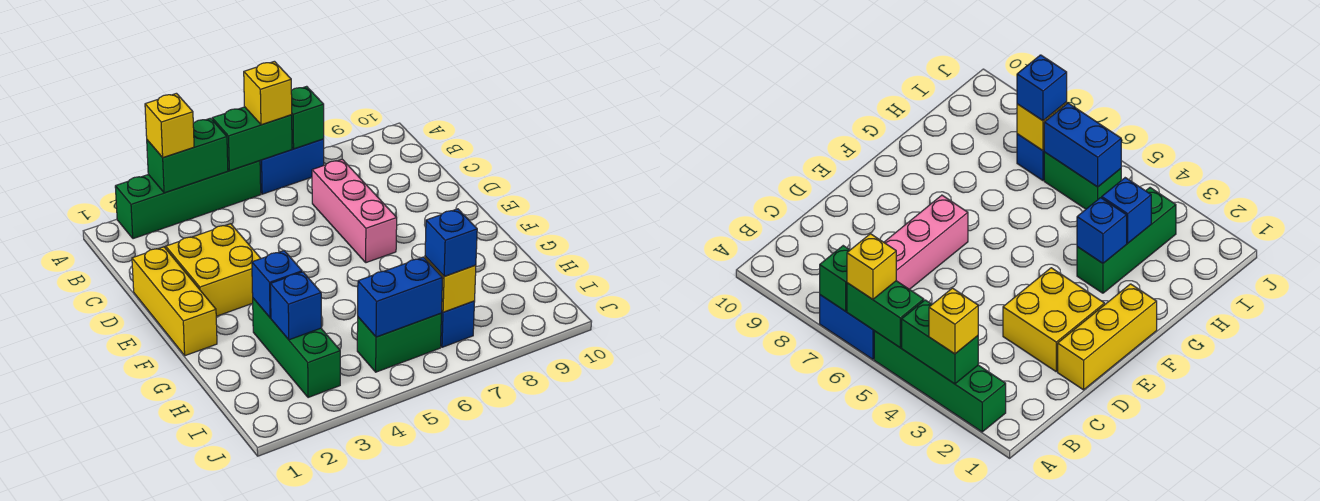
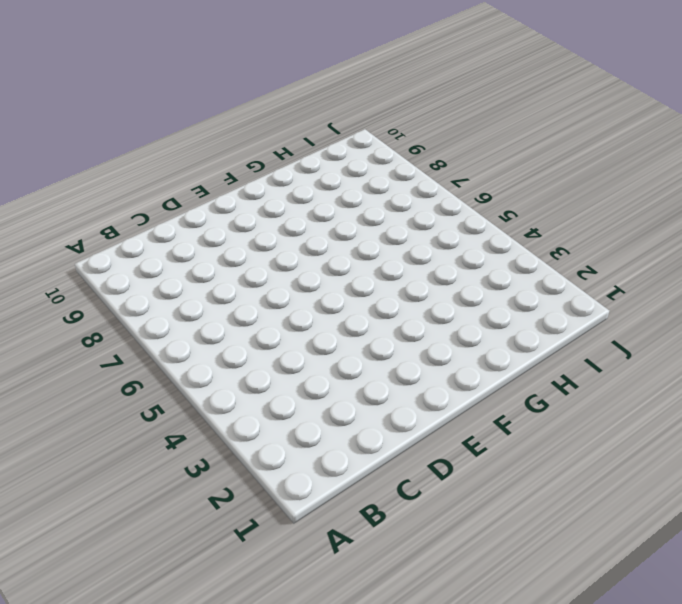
none -> green 1x4 brick [115,161,261,239]
none -> blue 1x2 brick [260,139,324,194]
none -> pink 1x3 brick [312,159,397,263]

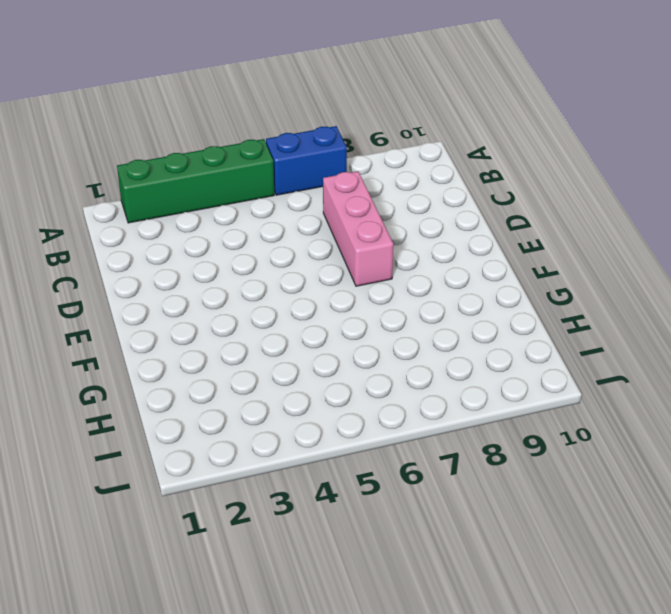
none -> yellow 1x3 brick [132,247,217,356]
none -> yellow 2x2 brick [166,224,261,316]
none -> green 1x3 brick [253,298,340,398]

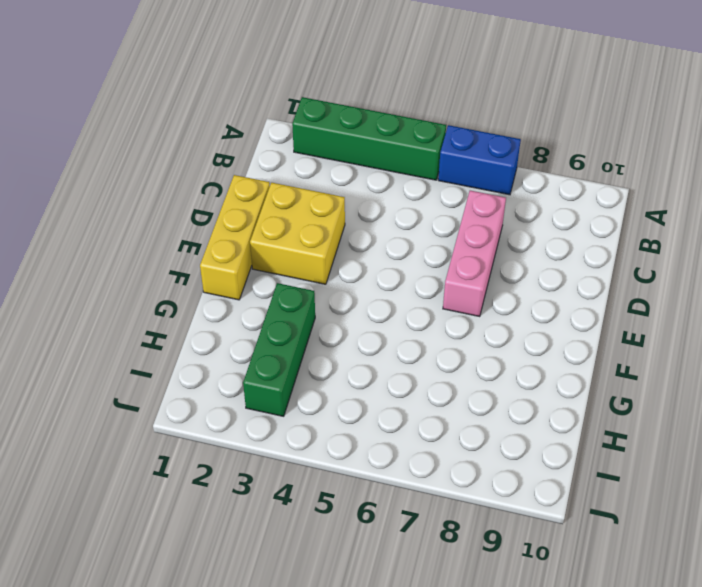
none -> green 1x2 brick [357,313,441,372]
none -> blue 1x1 brick [441,301,475,347]
none -> green 1x2 brick [147,118,228,193]

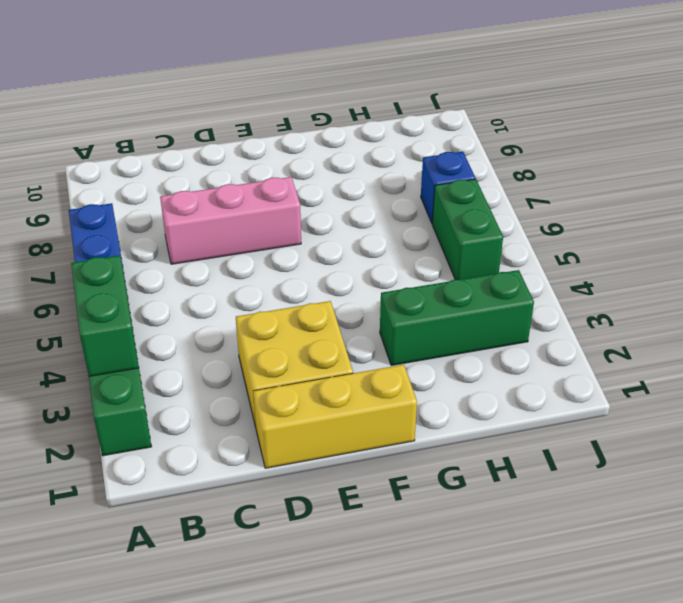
none -> green 1x2 brick [212,107,292,171]
none -> green 1x1 brick [291,86,324,149]
none -> blue 1x1 brick [252,251,302,318]

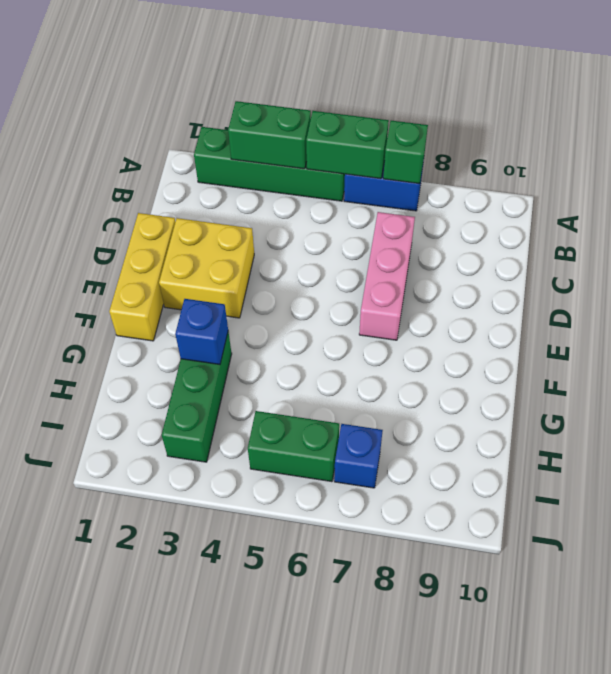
none -> blue 1x1 brick [270,272,321,340]
none -> blue 1x2 brick [358,257,443,337]
none -> yellow 1x1 brick [425,256,476,312]

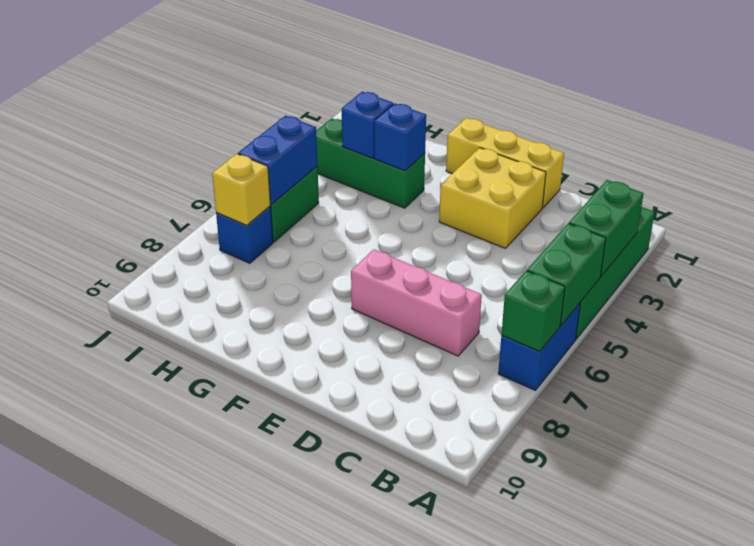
none -> yellow 1x1 brick [145,93,194,158]
none -> yellow 1x1 brick [244,61,292,125]
none -> blue 1x1 brick [425,209,477,277]

